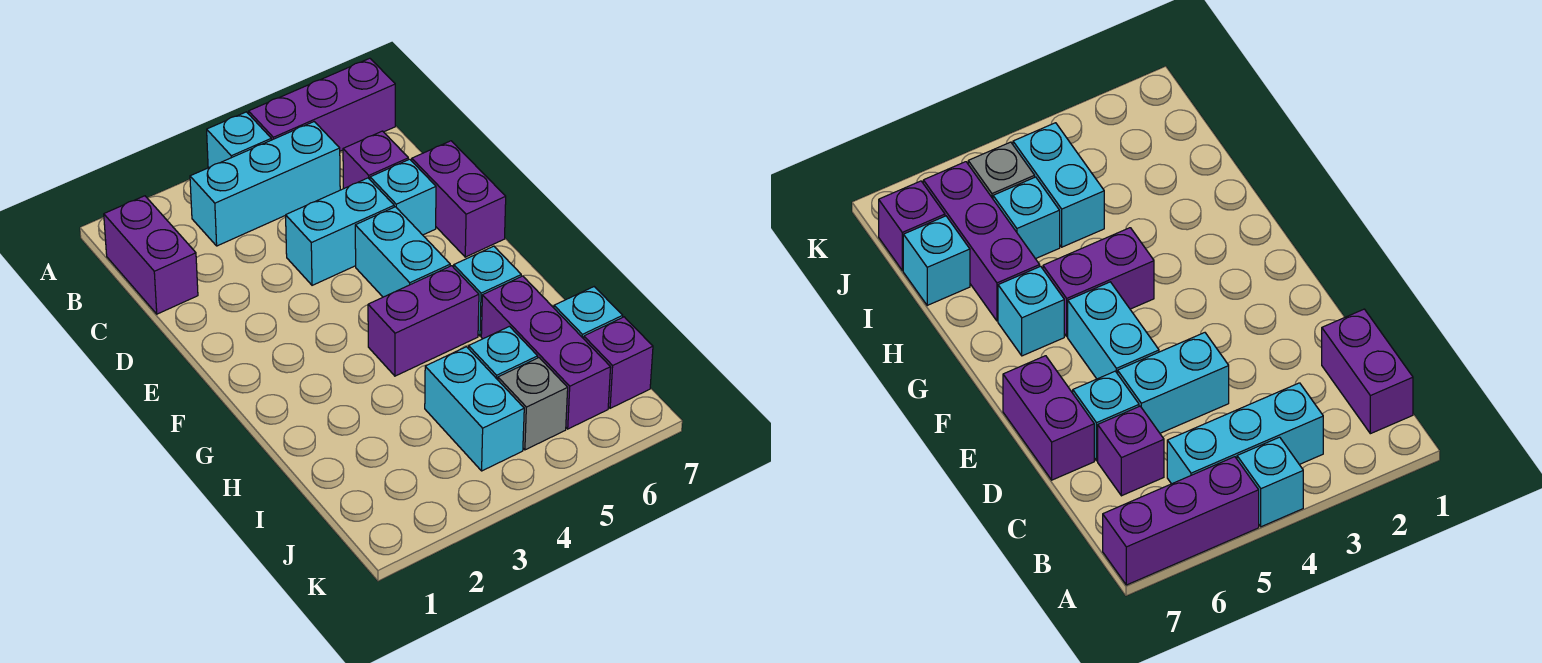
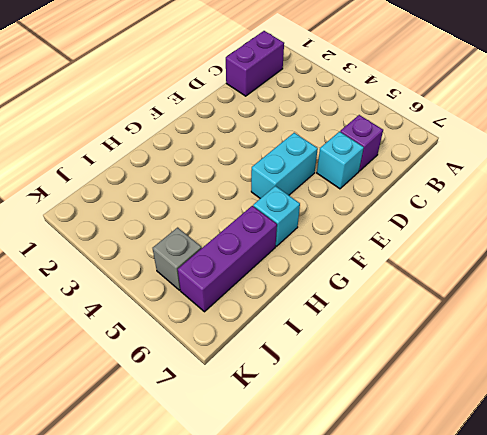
none -> cyan 1x1 brick [207,112,271,168]
none -> purple 1x3 brick [249,58,395,151]
none -> cyan 1x3 brick [190,122,340,246]

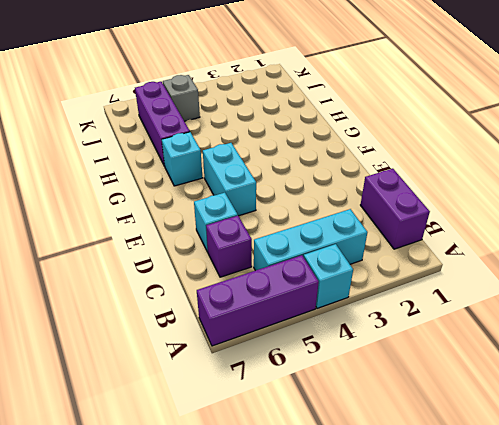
none -> cyan 1x2 brick [286,178,394,285]
none -> purple 1x2 brick [412,141,506,257]
none -> purple 1x2 brick [368,266,479,376]

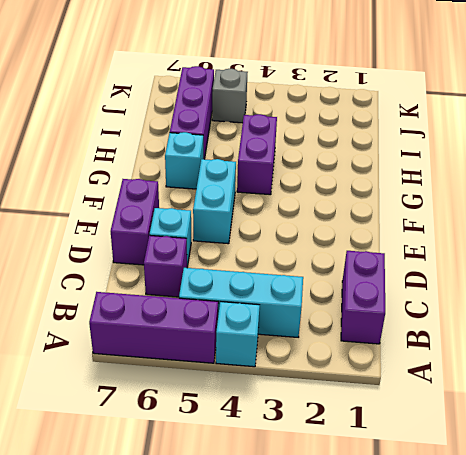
purple 1x2 brick [237,114,277,195] -> purple 1x2 brick turned to [368,266,479,376]
none -> cyan 1x2 brick [286,178,394,285]
none -> cyan 1x2 brick [425,347,524,471]
none -> cyan 1x1 brick [469,326,538,380]

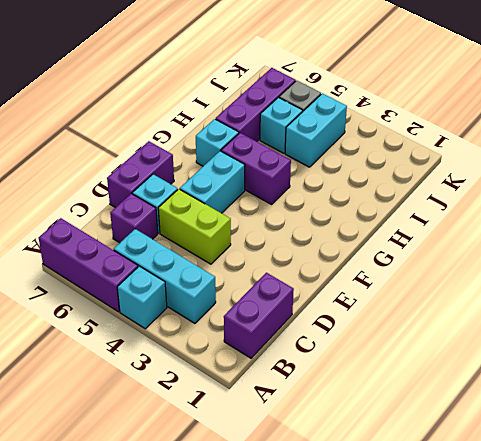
lime 1x2 brick [158,189,231,264] -> cyan 1x2 brick [286,178,394,285]
none -> cyan 1x1 brick [554,287,623,339]
none -> purple 1x1 brick [584,317,653,408]

